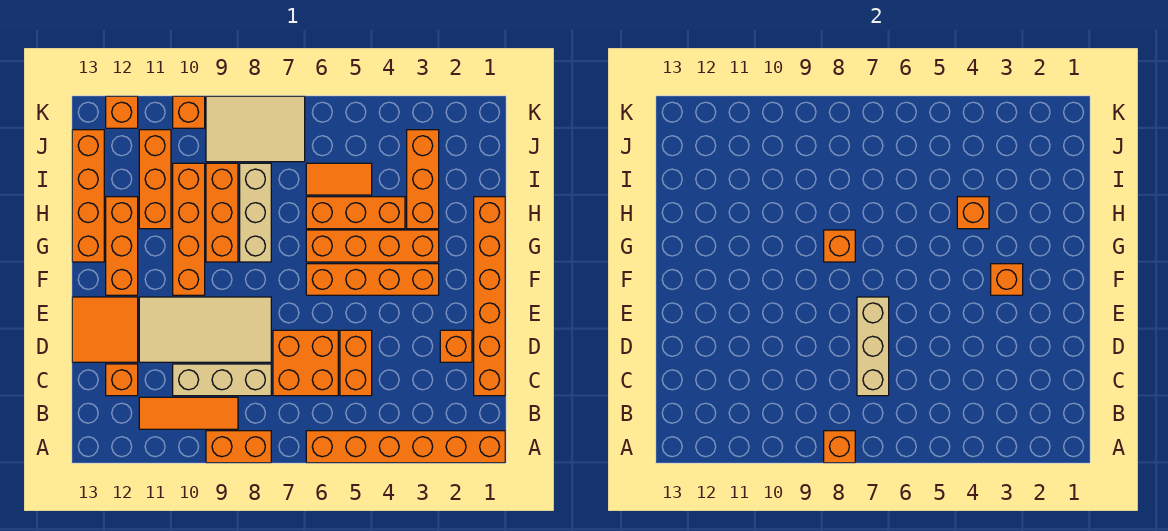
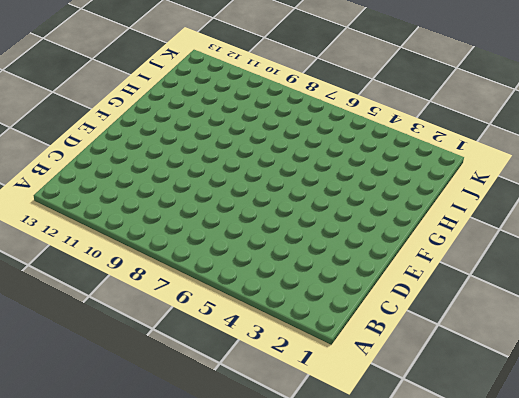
none -> orange 1x6 brick [306,431,505,463]
none -> orange 1x2 brick [206,431,271,463]
none -> orange 1x3 tile [139,397,238,429]
none -> orange 1x6 brick [474,197,505,396]

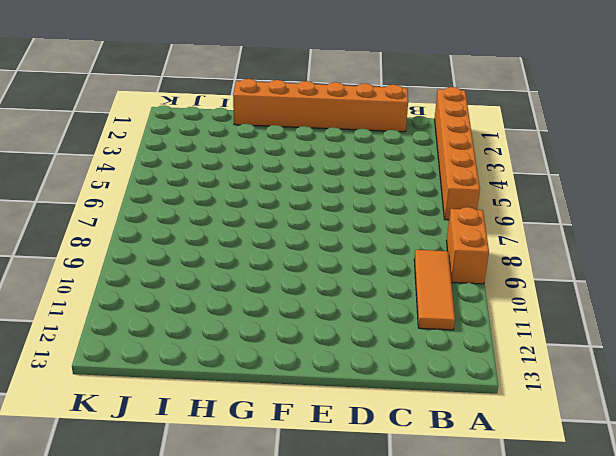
none -> orange 1x2 brick [340,330,372,396]
none -> orange 2x2 brick [273,330,338,396]
none -> tan 1x3 brick [173,364,271,396]
none -> orange 1x1 brick [106,364,138,396]

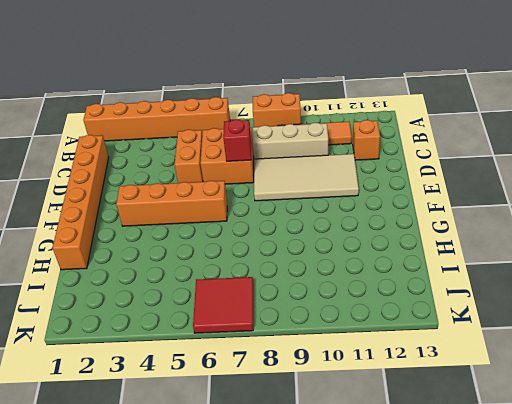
red 1x1 brick [223,119,251,161] -> tan 1x3 brick [857,297,889,396]
red 2x2 tile [193,277,253,333] -> tan 2x3 tile [206,96,305,162]
none -> orange 1x1 brick [440,330,472,362]
none -> orange 2x2 tile [72,297,138,362]
none -> orange 1x4 brick [173,163,205,295]
none -> orange 1x3 brick [106,197,138,295]

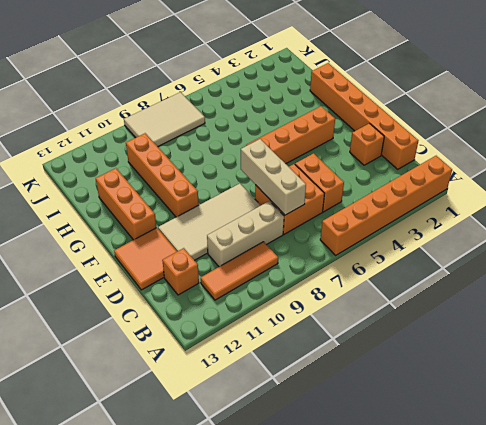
none -> orange 1x2 brick [206,431,271,463]
none -> orange 1x4 brick [306,230,439,262]
none -> tan 1x3 brick [240,163,271,262]
none -> orange 1x3 brick [206,163,238,262]

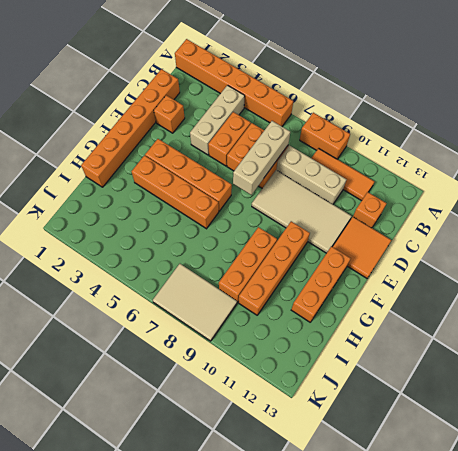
tan 1x3 brick [190,85,245,155] -> tan 1x3 brick moved to [240,163,271,262]
none -> orange 1x4 brick [72,130,104,262]
none -> orange 1x3 brick [407,130,439,229]
none -> orange 1x3 brick [306,197,405,229]
none -> orange 1x3 brick [139,130,171,229]

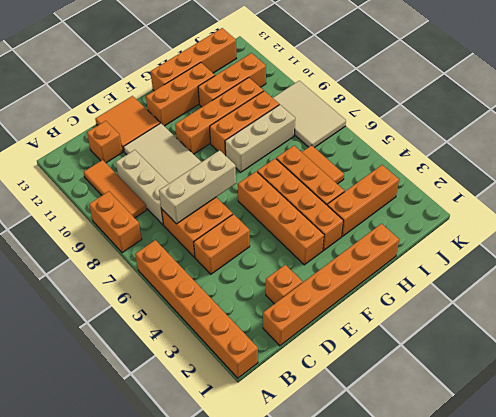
none -> orange 1x1 brick [173,96,205,128]
none -> orange 1x1 brick [106,96,138,128]
none -> orange 1x1 brick [824,431,855,463]
none -> orange 1x1 brick [991,264,1023,295]

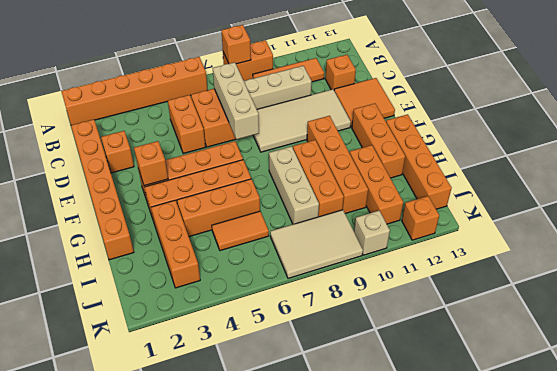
tan 1x1 brick [354,211,390,255] -> orange 1x1 brick [173,96,205,128]
none -> orange 1x1 brick [824,230,855,262]
none -> orange 1x1 brick [957,197,989,229]

